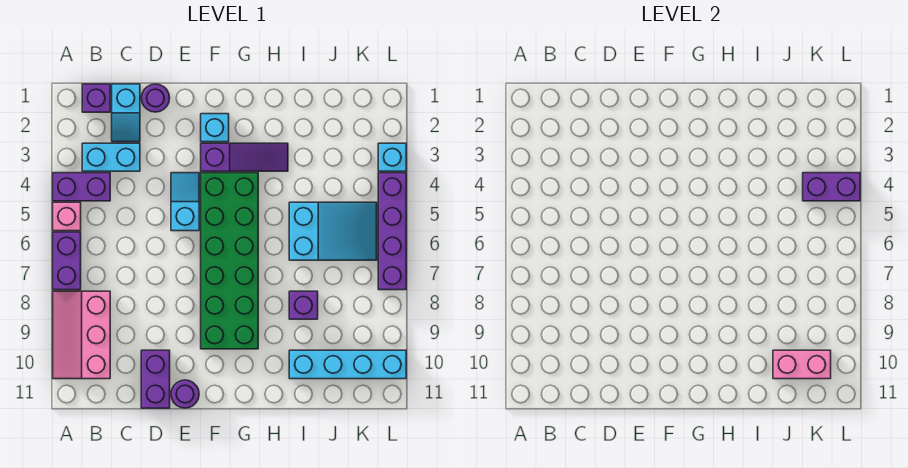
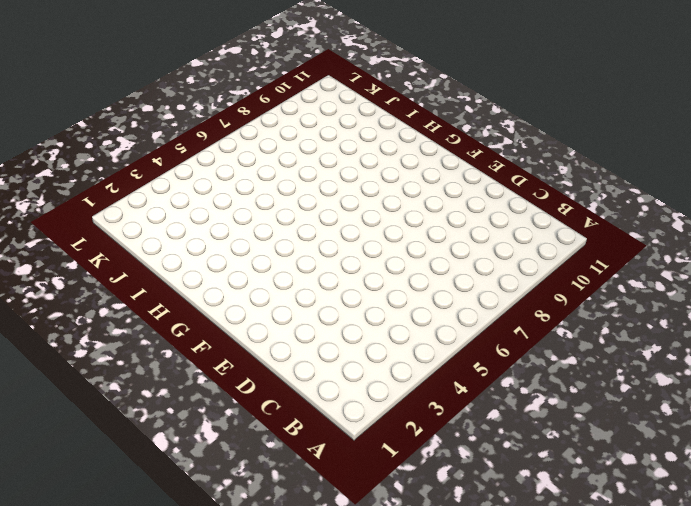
none -> purple 1x2 brick [53,173,110,201]
none -> pink 1x1 brick [53,202,81,231]
none -> purple 1x2 brick [53,232,81,290]

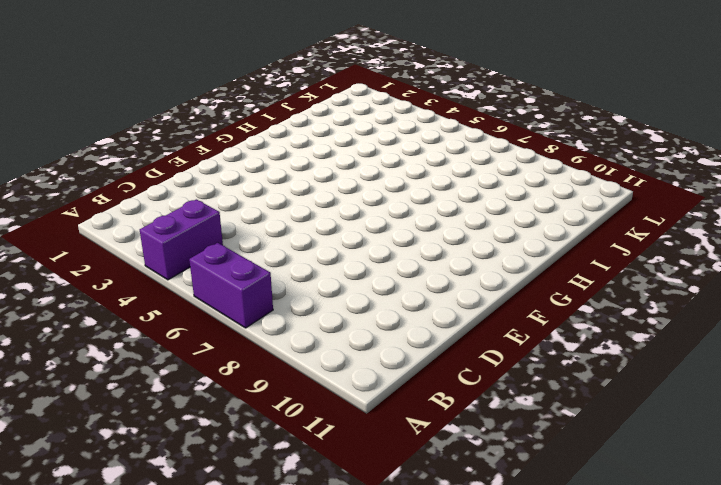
none -> pink 1x1 brick [53,202,81,231]
none -> pink 2x3 slope [53,291,110,379]
none -> purple 1x1 brick [82,84,110,112]

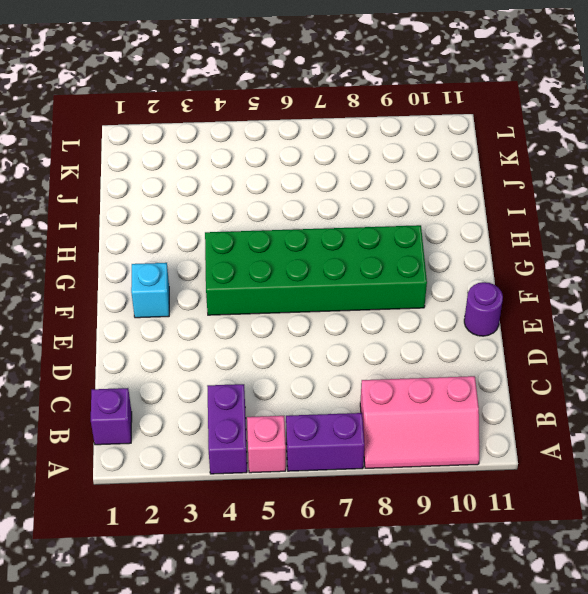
none -> cyan 1x2 brick [82,143,140,171]
none -> cyan 1x2 slope [112,84,140,142]
none -> purple 1x1 round brick [141,84,170,112]

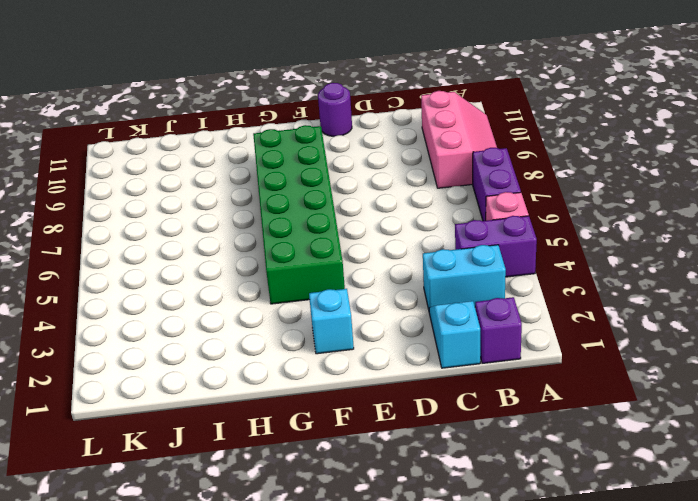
none -> purple 1x1 round brick [141,84,170,112]
none -> purple 1x2 brick [141,350,170,408]
none -> cyan 1x2 slope [171,173,199,231]

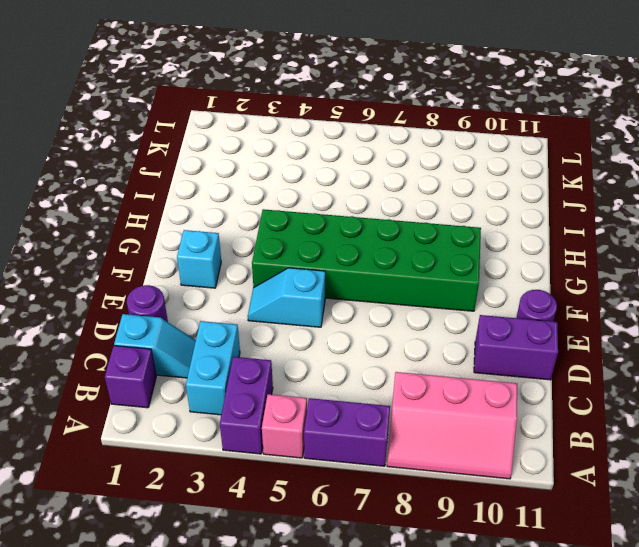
none -> purple 1x3 slope [201,143,288,171]
none -> cyan 2x3 slope [289,202,377,260]
none -> purple 1x1 brick [289,291,318,319]

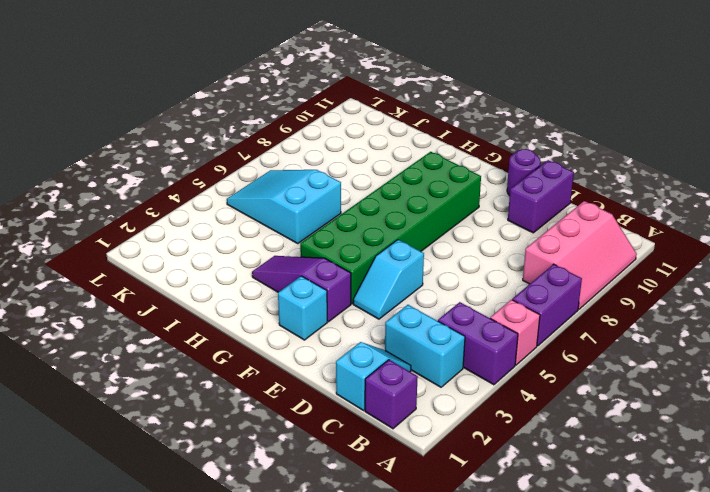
none -> purple 1x1 round brick [141,84,170,112]
none -> purple 1x1 brick [289,291,318,319]
none -> cyan 1x4 brick [289,350,406,379]

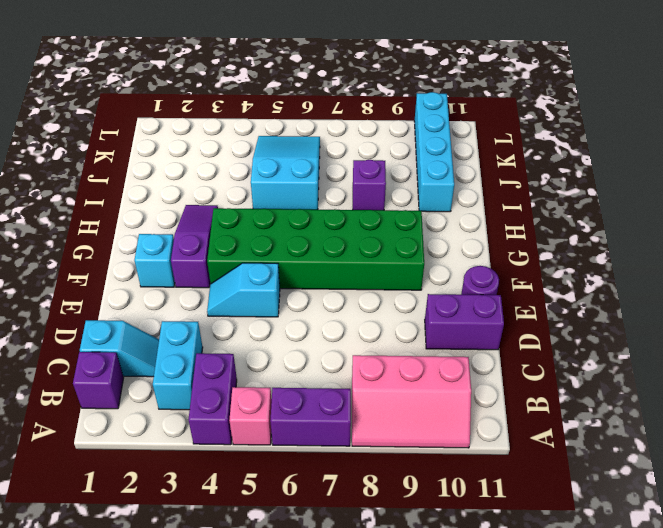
none -> purple 1x1 round brick [141,84,170,112]
none -> cyan 1x1 brick [378,143,406,171]
none -> purple 1x4 brick [378,173,406,290]

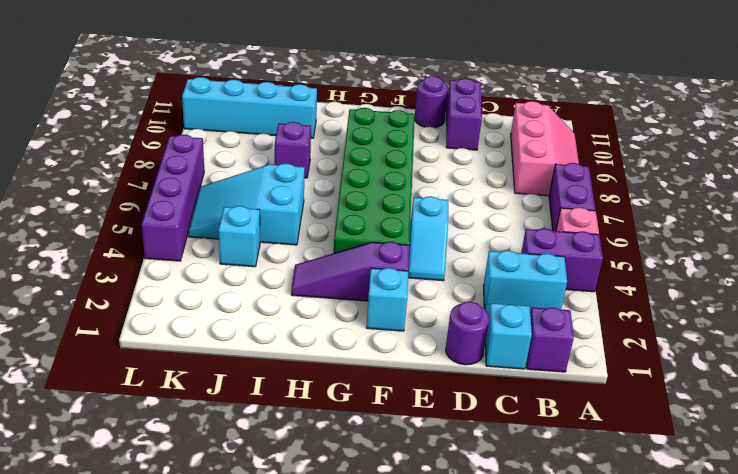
cyan 1x1 brick [218,206,260,267] -> cyan 1x1 brick moved to [378,143,406,171]
none -> pink 1x2 brick [773,350,831,379]
none -> purple 1x2 brick [803,173,860,201]

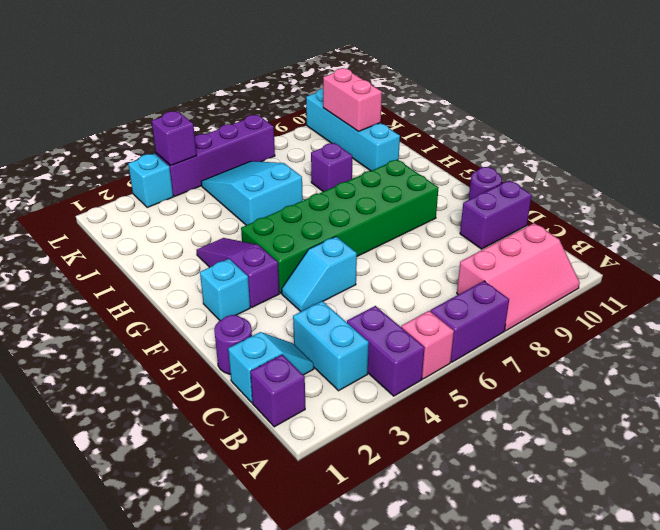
purple 1x1 brick [152,111,197,166] -> purple 1x2 brick [803,173,860,201]

